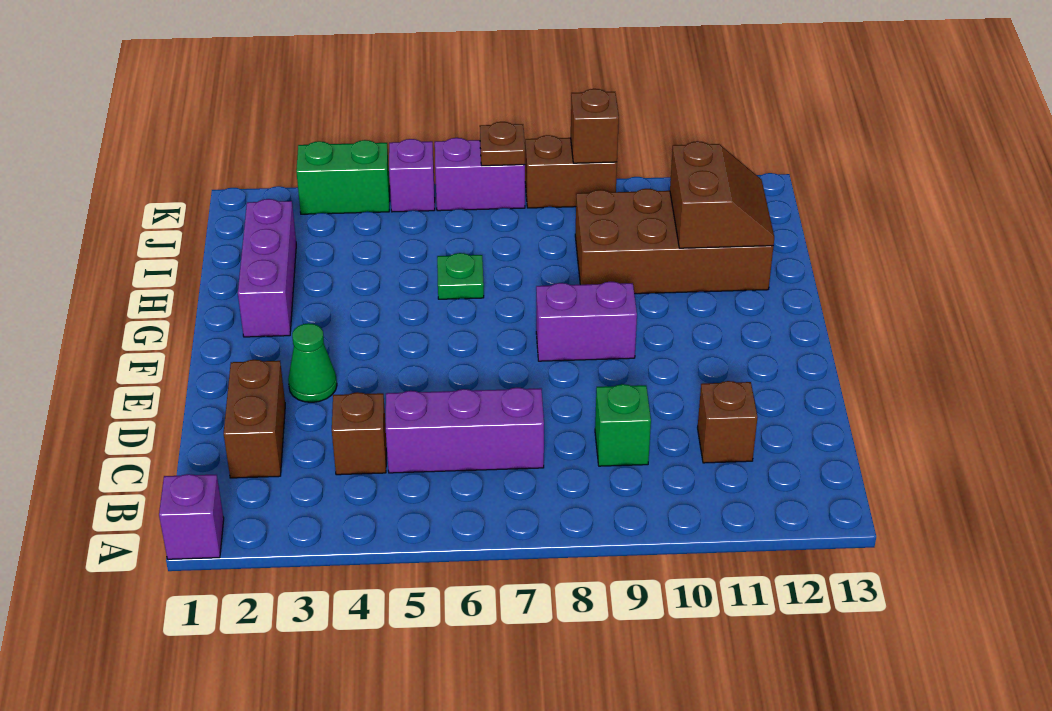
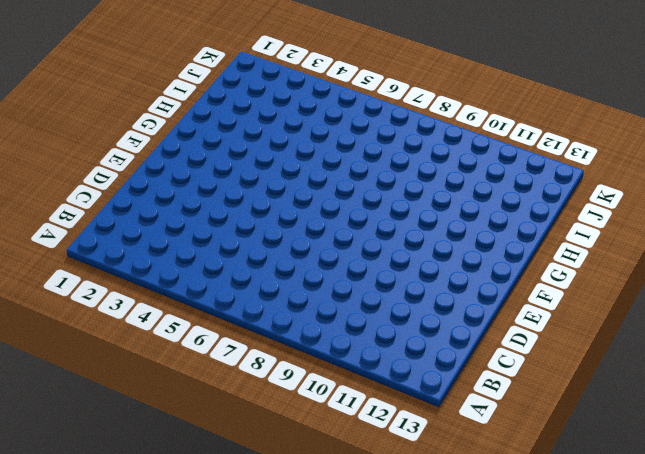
none -> purple 1x1 brick [159,474,224,559]
none -> brown 1x2 brick [224,360,285,478]
none -> brown 1x1 brick [332,392,386,475]

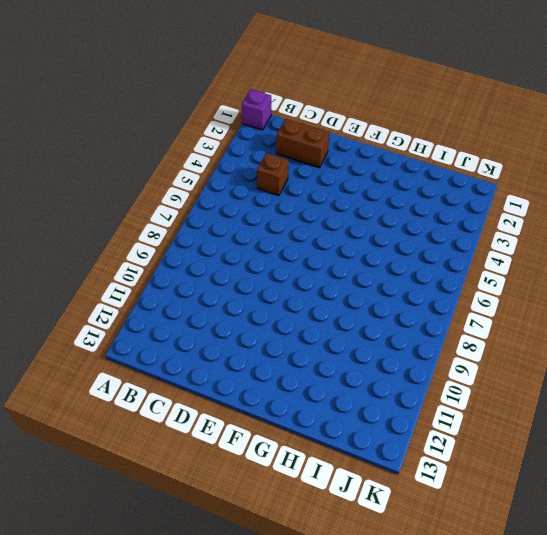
none -> purple 1x3 brick [386,388,544,473]
none -> green 1x1 brick [595,384,651,466]
none -> brown 1x1 brick [698,381,758,463]

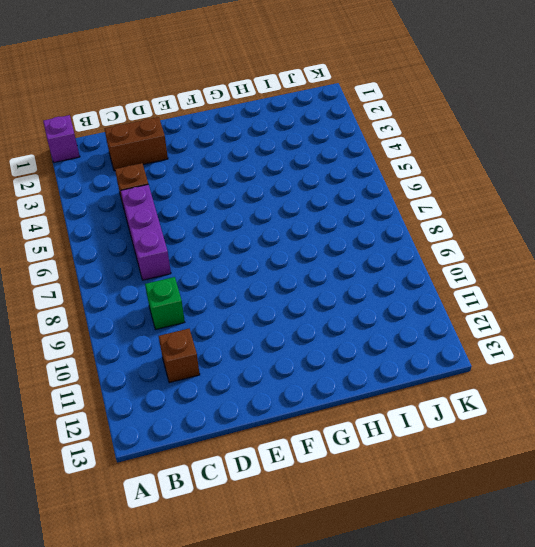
none -> green 1x1 cone [288,323,337,402]
none -> purple 1x2 brick [536,282,637,361]
none -> purple 1x3 brick [238,199,296,337]

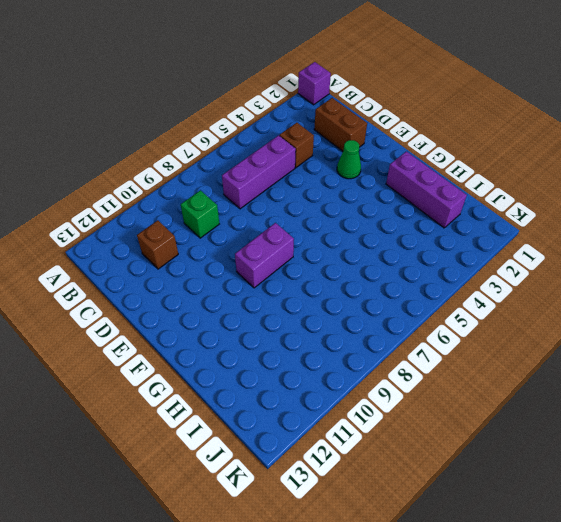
none -> green 1x1 plate [437,253,484,299]
none -> brown 2x4 brick [575,189,773,294]
none -> green 1x2 brick [296,140,390,214]

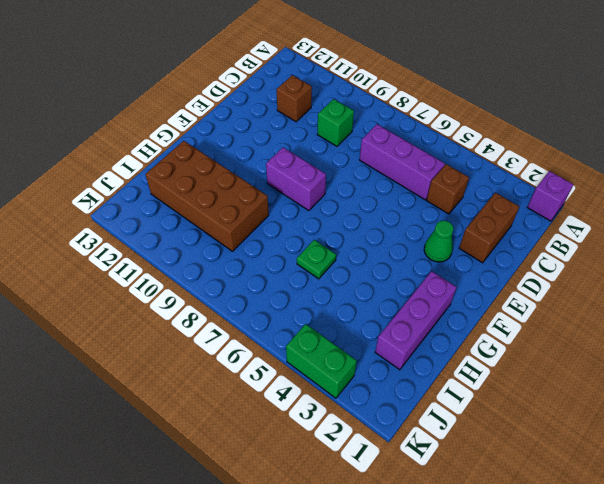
none -> purple 1x1 brick [389,139,435,212]
none -> purple 1x2 brick [435,138,525,211]
none -> brown 1x2 brick [525,135,617,208]

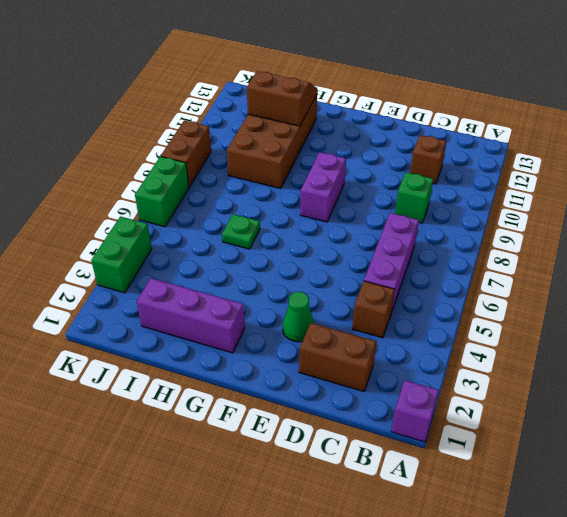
green 1x2 brick [135,156,189,227] -> purple 1x2 brick [435,138,525,211]
none -> purple 1x1 brick [389,139,435,212]
none -> brown 1x1 plate [480,122,525,166]
none -> brown 1x1 brick [571,89,619,163]

